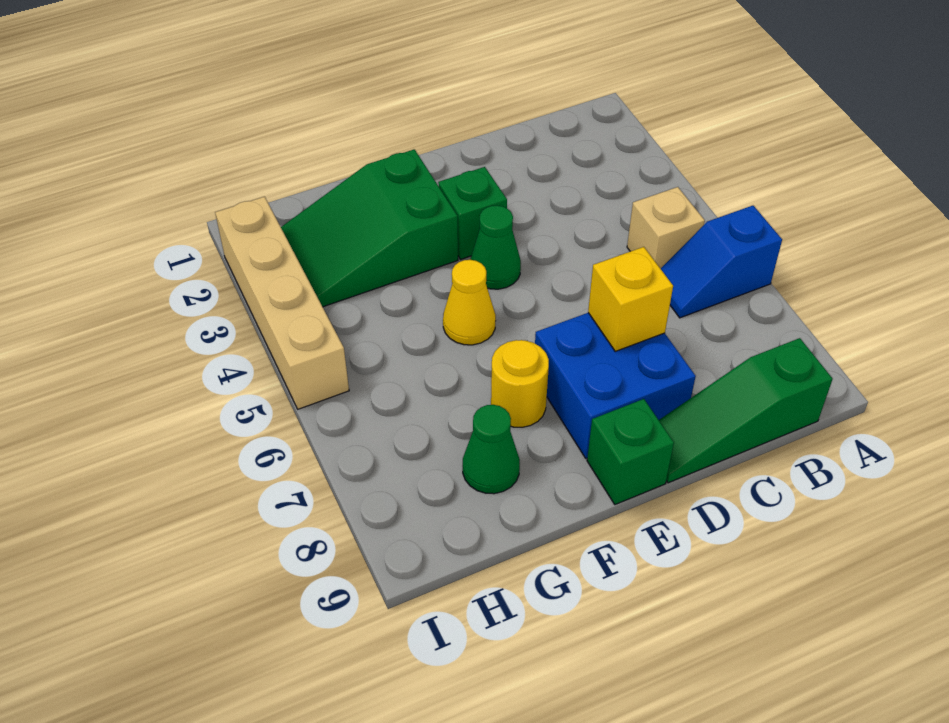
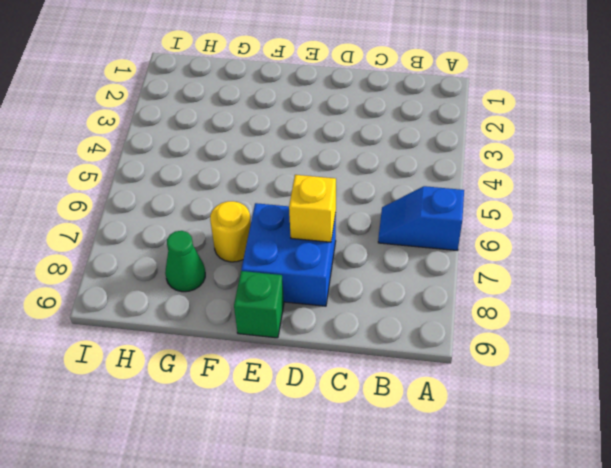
none -> tan 1x1 brick [627,187,705,269]
none -> green 1x3 slope [659,338,833,483]
none -> green 1x1 brick [438,167,507,260]

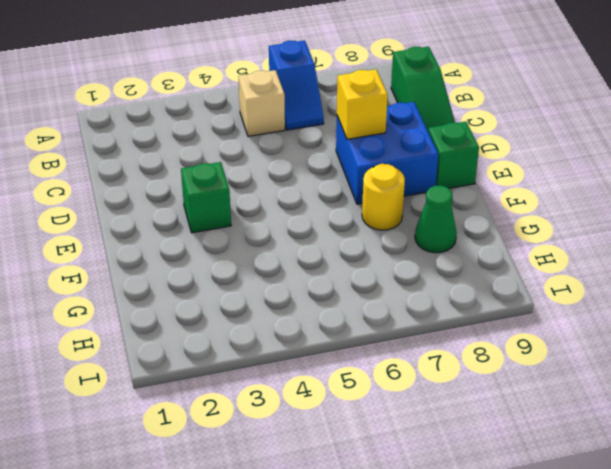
none -> green 1x1 cone [470,206,521,289]
none -> green 2x3 slope [281,149,458,307]
none -> yellow 1x1 cone [443,260,496,345]

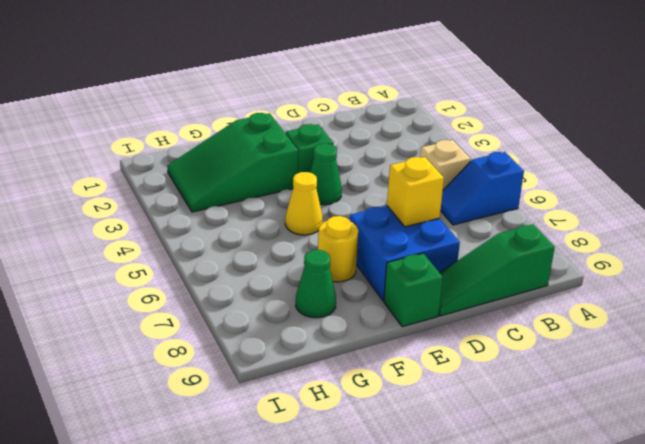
none -> tan 1x4 brick [215,197,349,409]

